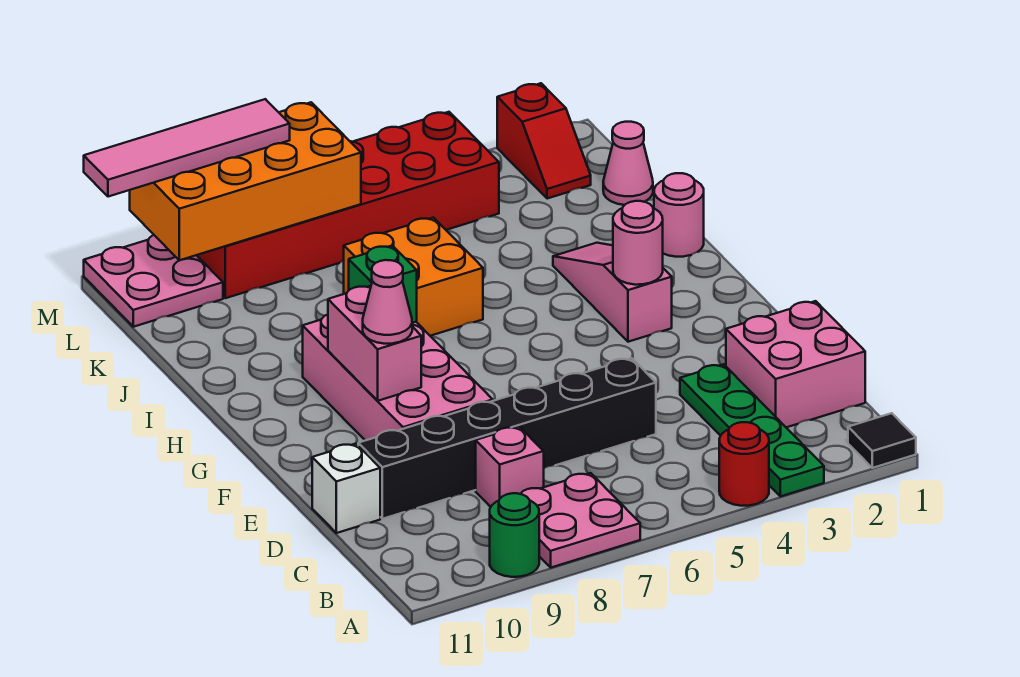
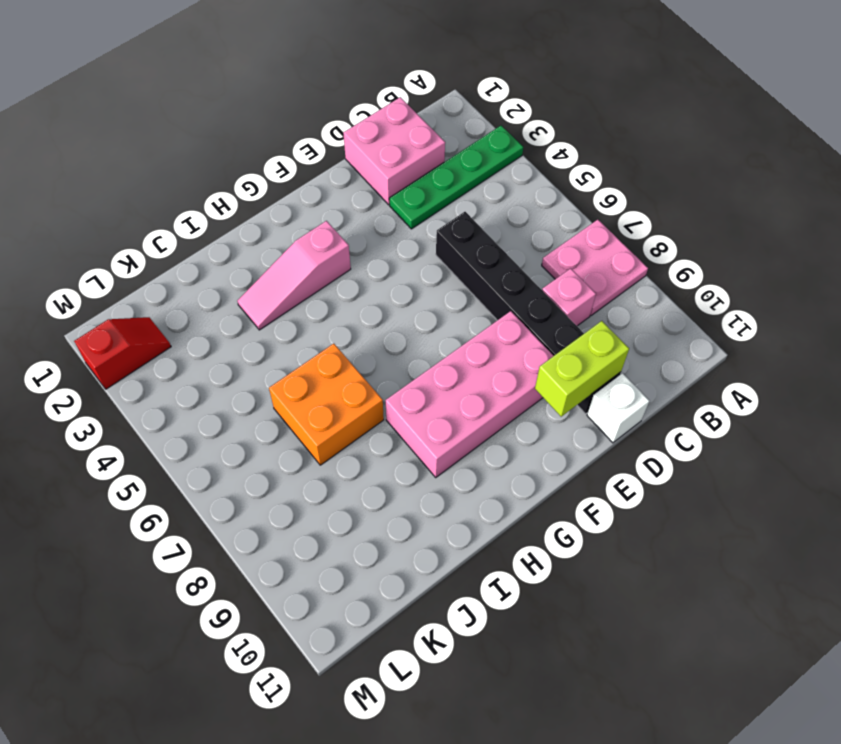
lime 1x2 brick [535,321,629,417] -> none
none -> black 1x1 tile [848,413,916,468]
none -> red 1x1 round brick [719,422,769,506]
none -> green 1x1 round brick [490,493,539,577]

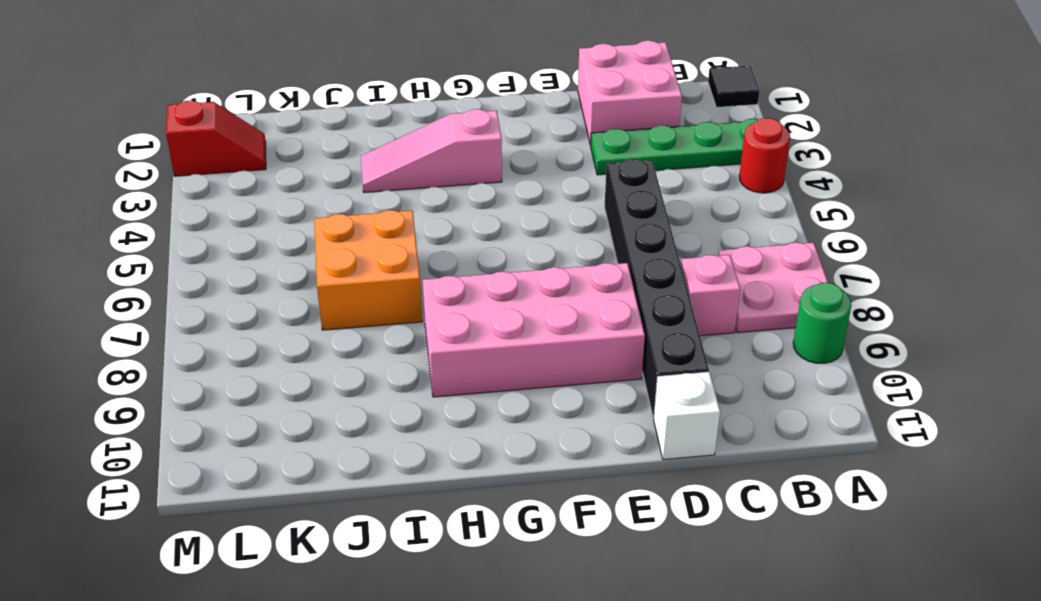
none -> pink 1x1 round brick [654,173,704,257]
none -> pink 1x1 cone [603,122,653,205]
none -> red 2x6 brick [197,112,499,298]

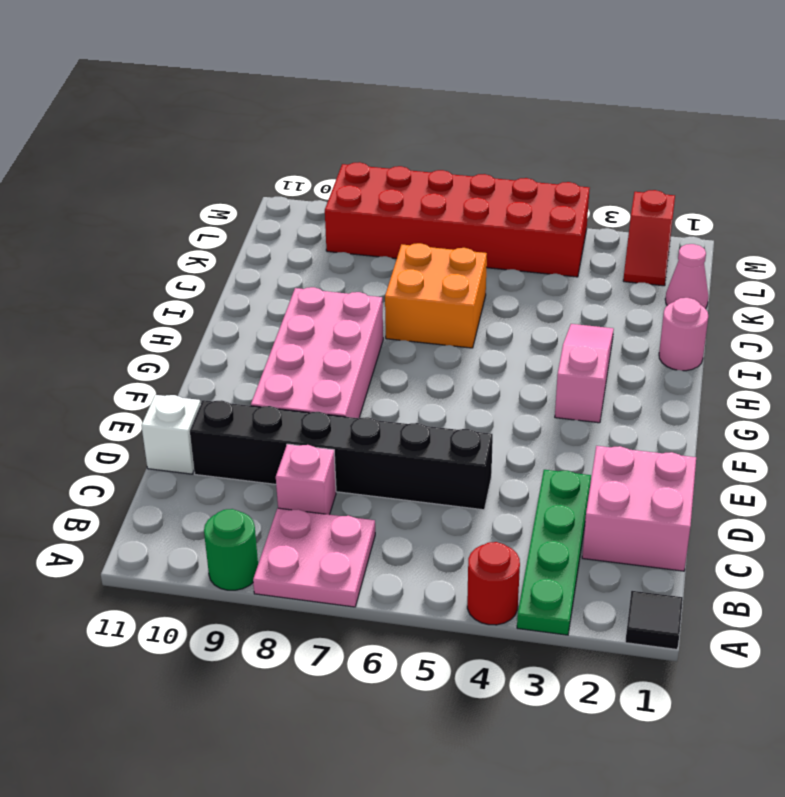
none -> pink 2x2 plate [84,235,223,327]
none -> pink 1x2 brick [328,286,421,401]
none -> pink 1x1 round brick [613,201,663,285]

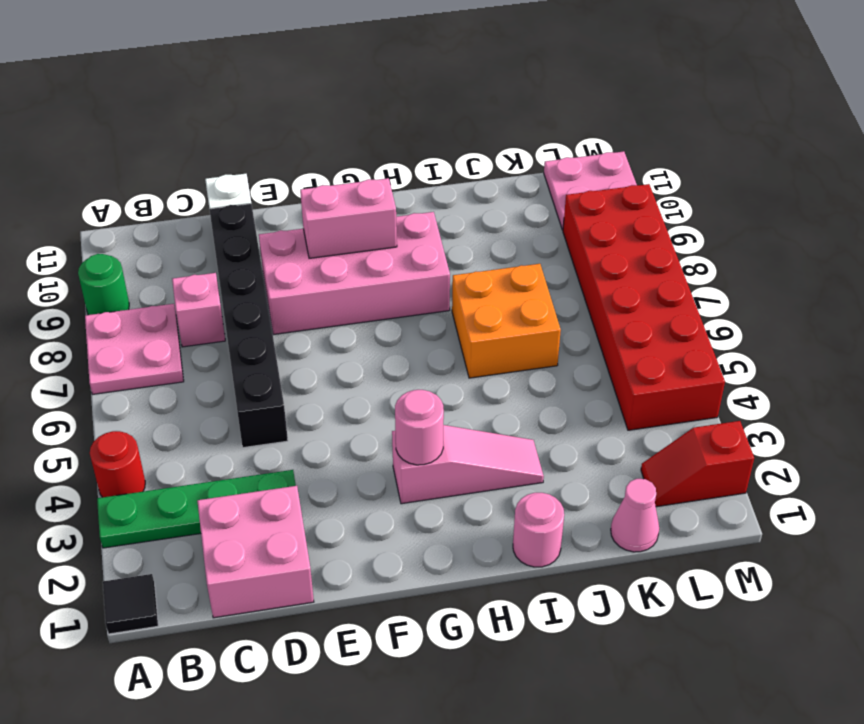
none -> green 1x1 brick [349,246,417,323]
none -> orange 2x4 brick [130,102,361,260]
none -> pink 1x1 cone [363,260,412,344]

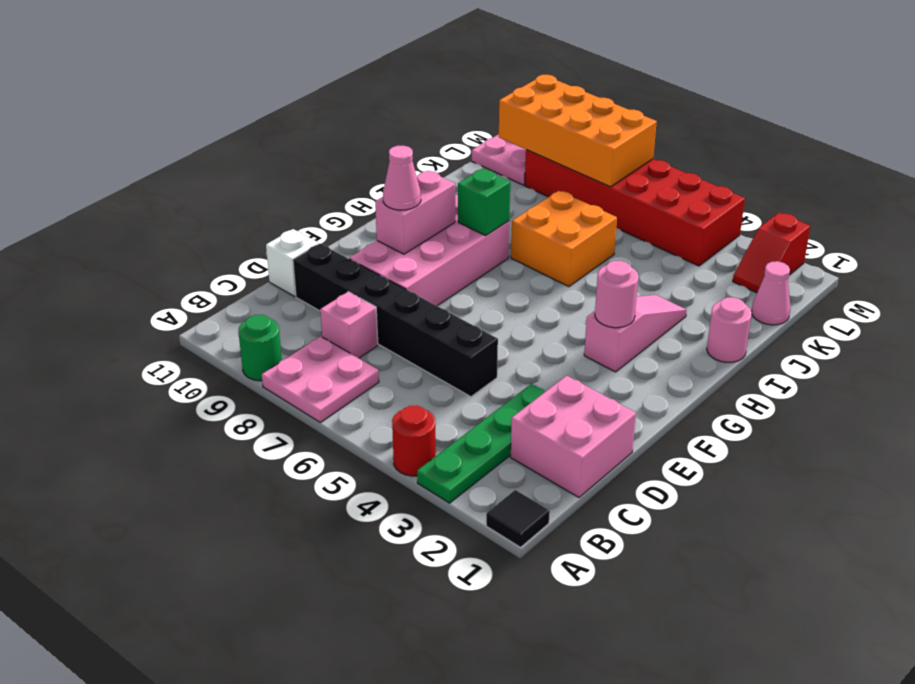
none -> pink 1x4 tile [84,99,290,197]

